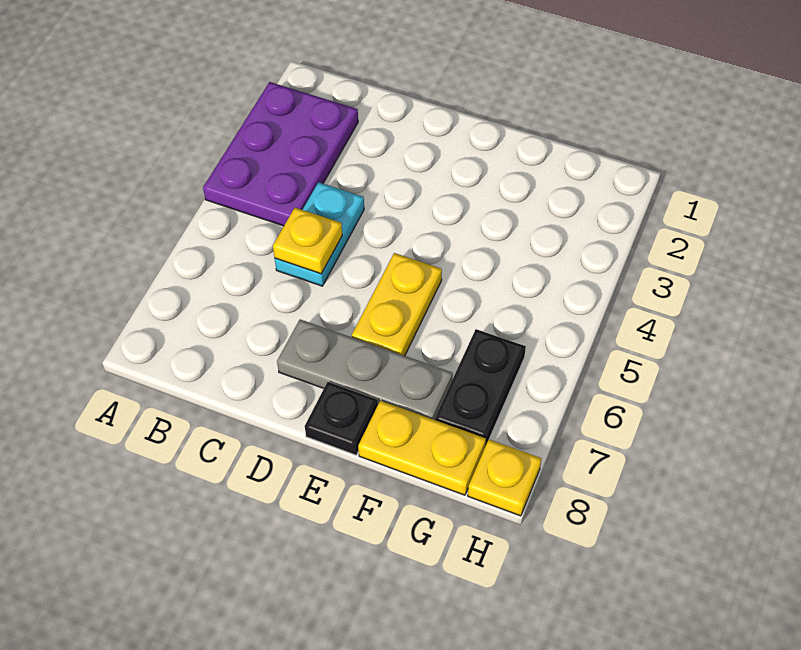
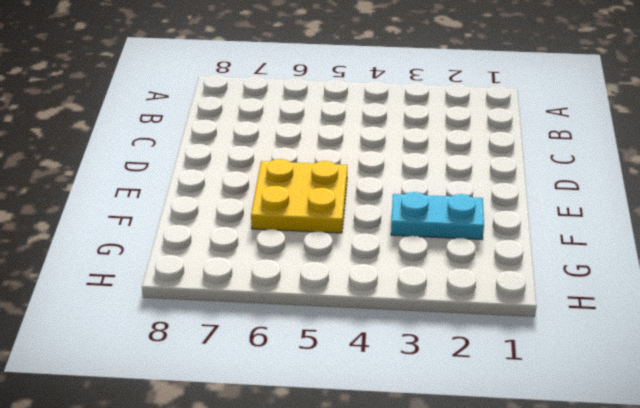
yellow 2x2 plate [251,159,347,233] -> yellow 1x2 plate [352,253,442,356]
cyan 1x2 plate [391,192,484,239] -> cyan 1x2 plate moved to [275,182,364,286]
none -> purple 2x3 plate [203,82,358,226]
none -> grey 1x3 plate [277,320,453,420]

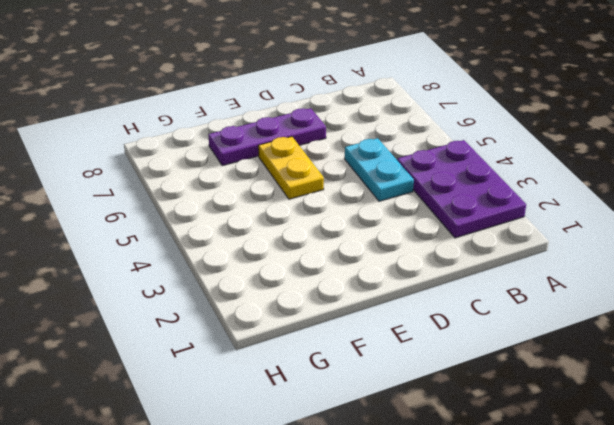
purple 1x3 plate [208,108,326,166] -> grey 1x3 plate [277,320,453,420]
none -> black 1x1 plate [305,382,378,455]
none -> yellow 1x2 plate [358,401,486,495]

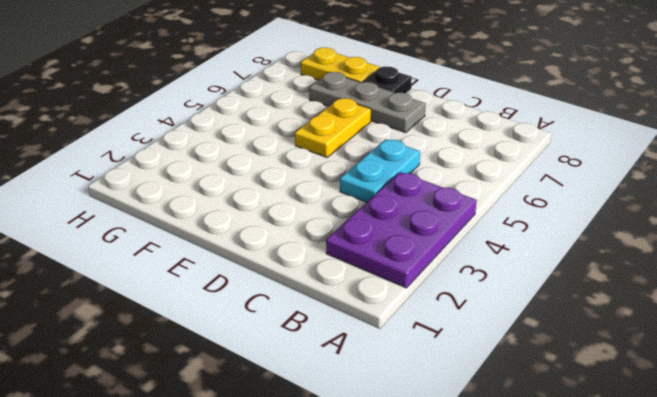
none -> black 1x2 plate [435,329,526,446]
none -> yellow 1x1 plate [468,440,542,516]

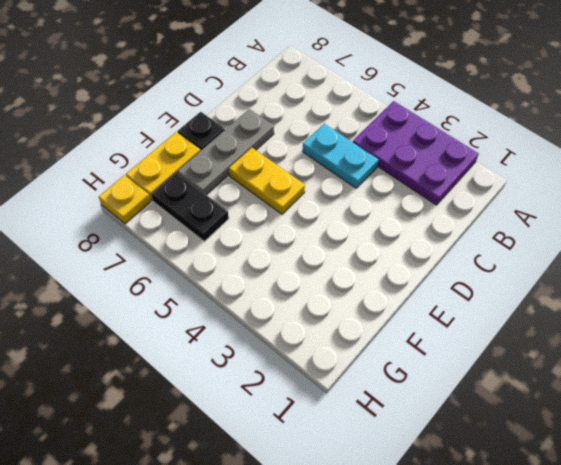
none -> yellow 1x1 plate [273,208,342,274]

